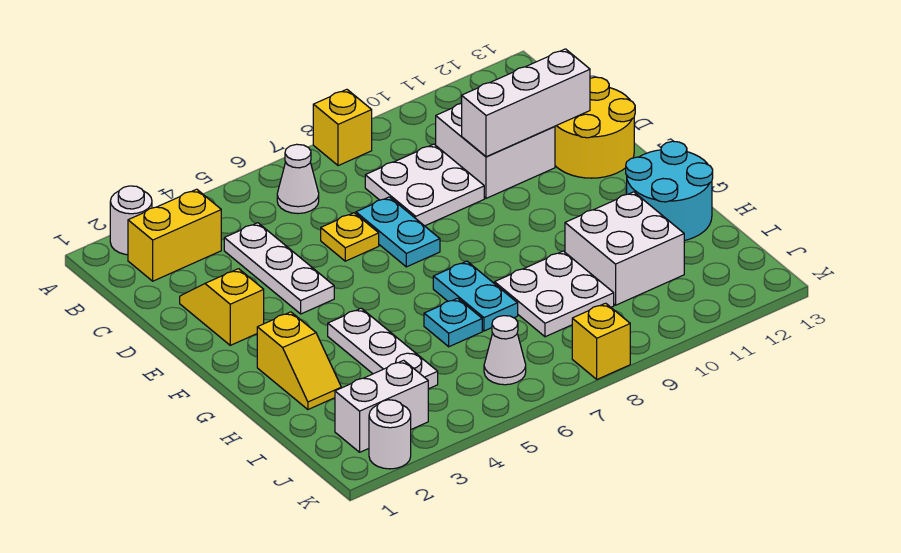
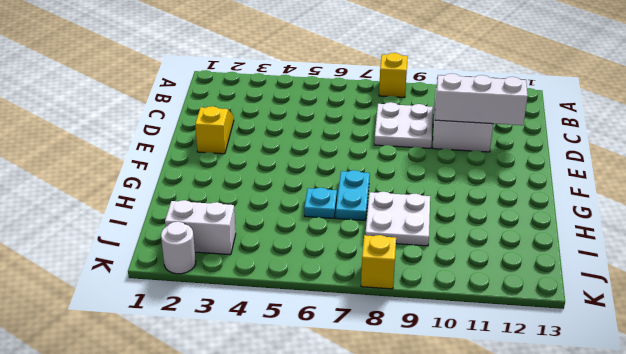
none -> white 1x1 round brick [110,186,152,255]
none -> yellow 1x2 brick [128,189,221,281]
none -> white 1x1 cone [277,144,319,214]

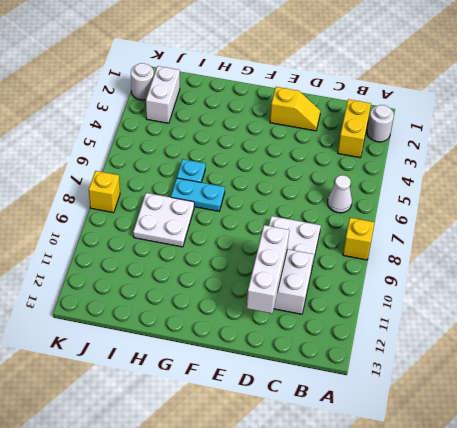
none -> white 1x3 plate [224,223,334,314]
none -> yellow 1x1 plate [321,213,379,261]
none -> cyan 1x2 plate [356,197,440,267]

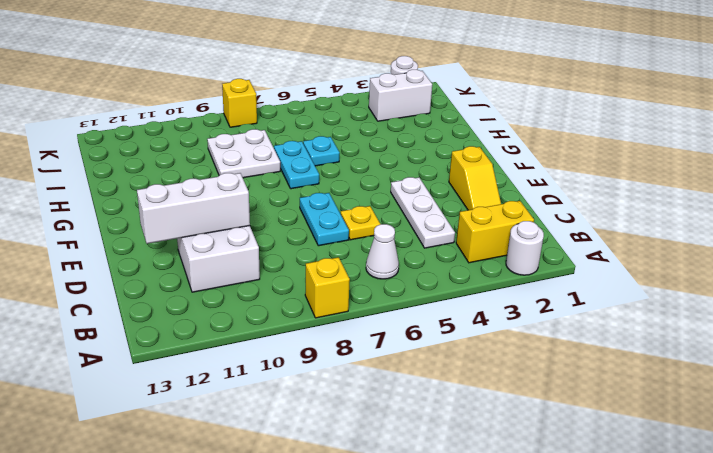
none -> white 2x2 plate [365,144,484,226]
none -> yellow 2x2 round brick [555,77,635,178]
none -> yellow 1x2 slope [257,312,341,409]

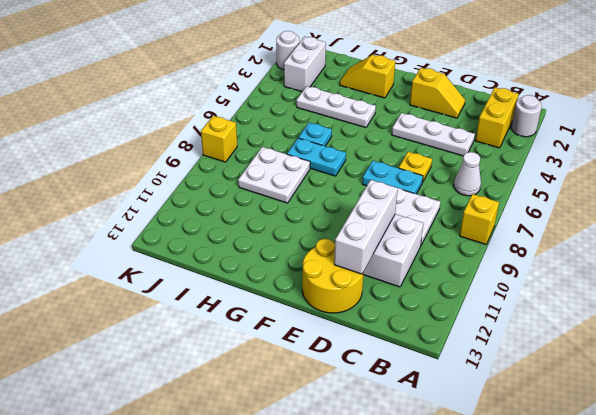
none -> cyan 2x2 round brick [626,141,713,241]
none -> white 2x2 brick [565,192,684,305]
none -> white 1x1 cone [484,316,526,385]

